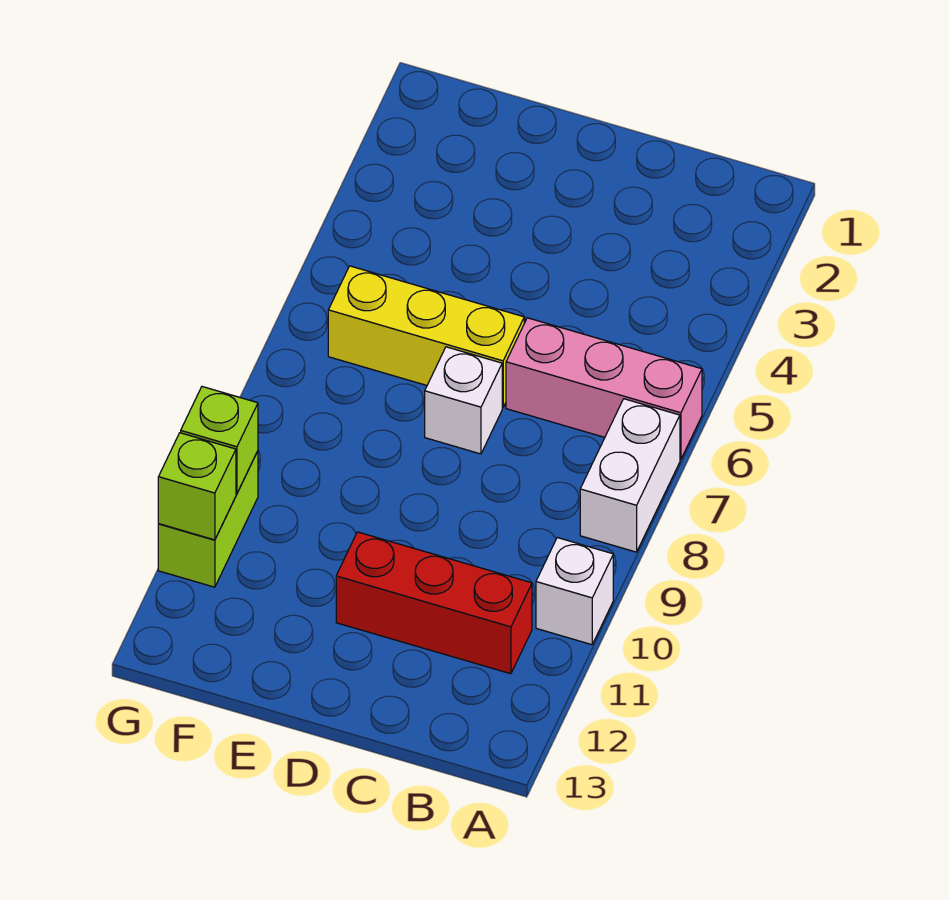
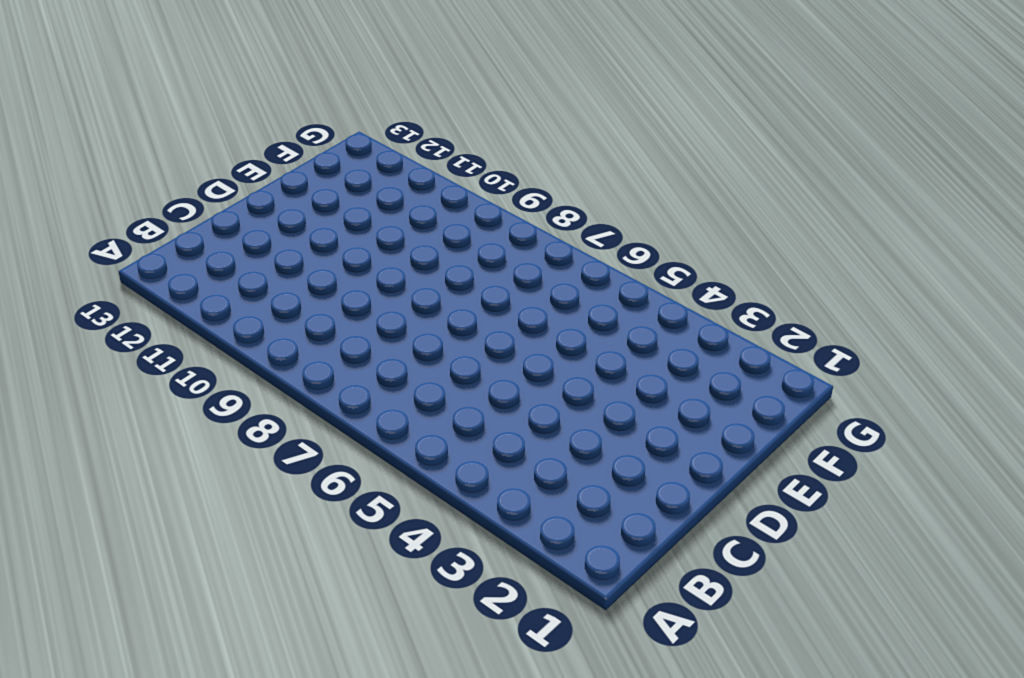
none -> pink 1x3 brick [506,318,702,460]
none -> white 1x2 brick [580,399,680,552]

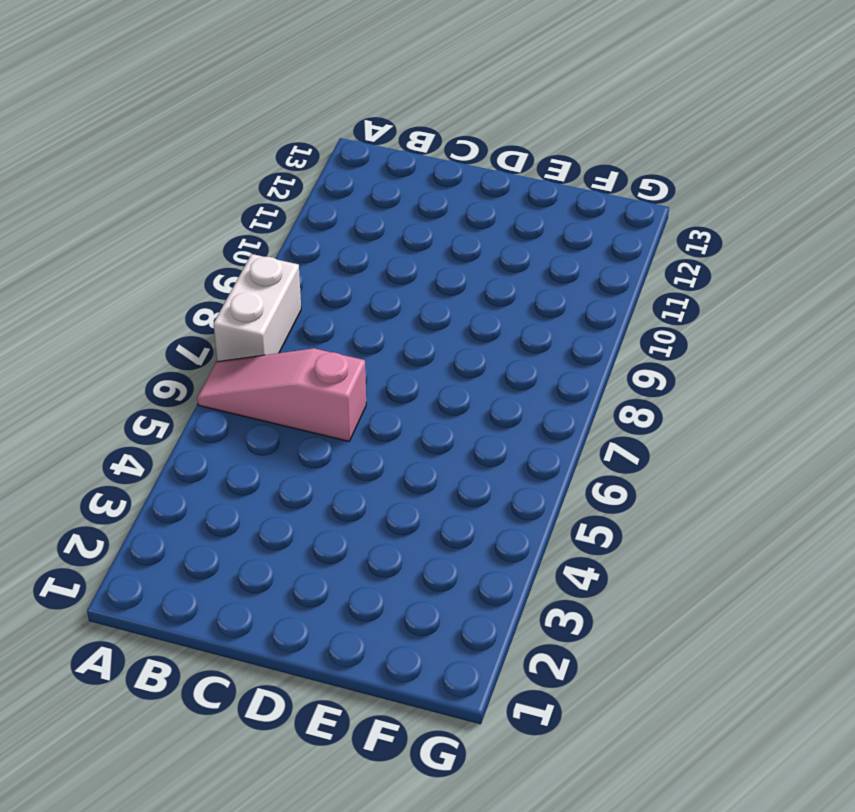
pink 1x3 slope [197,348,366,441] -> pink 1x3 brick [506,318,702,460]
none -> white 1x1 brick [536,538,613,645]
none -> red 1x3 brick [336,532,532,674]

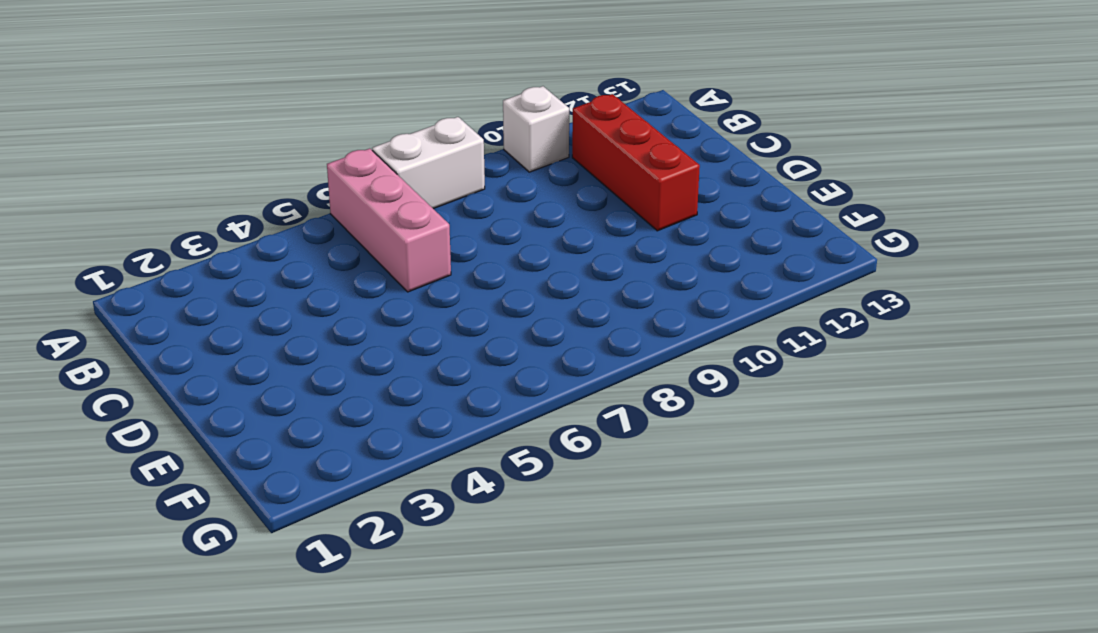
none -> yellow 1x3 brick [328,266,524,408]
none -> white 1x1 brick [425,347,502,454]

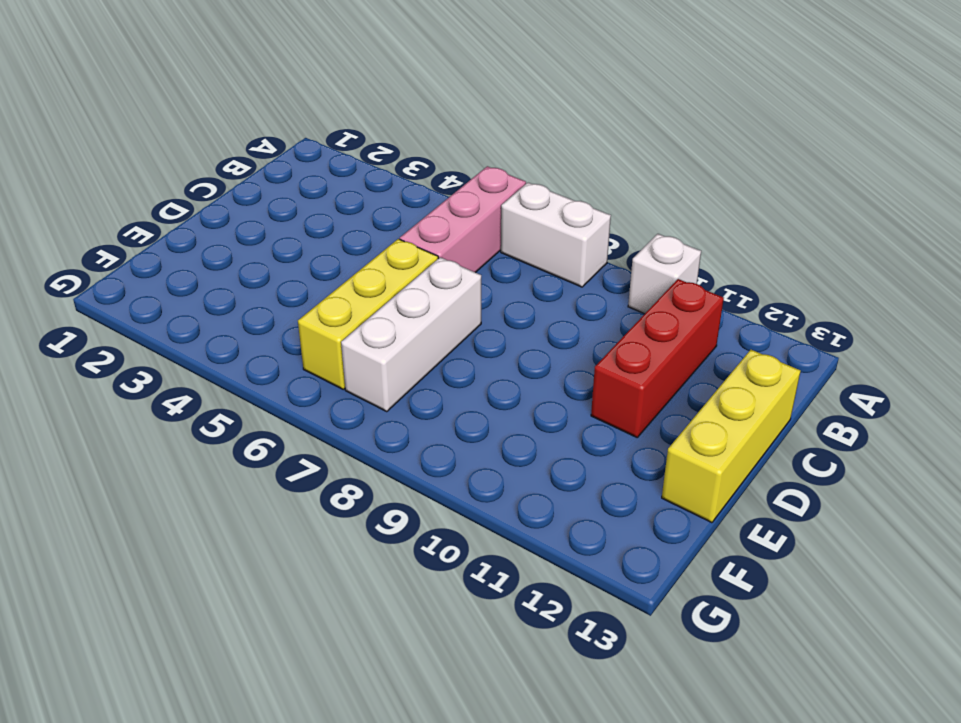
yellow 1x3 brick [662,350,801,523] -> none
white 1x3 brick [341,257,481,412] -> white 1x1 brick [425,347,502,454]
none -> lime 1x2 brick [158,451,258,587]
none -> lime 1x1 brick [181,387,258,494]

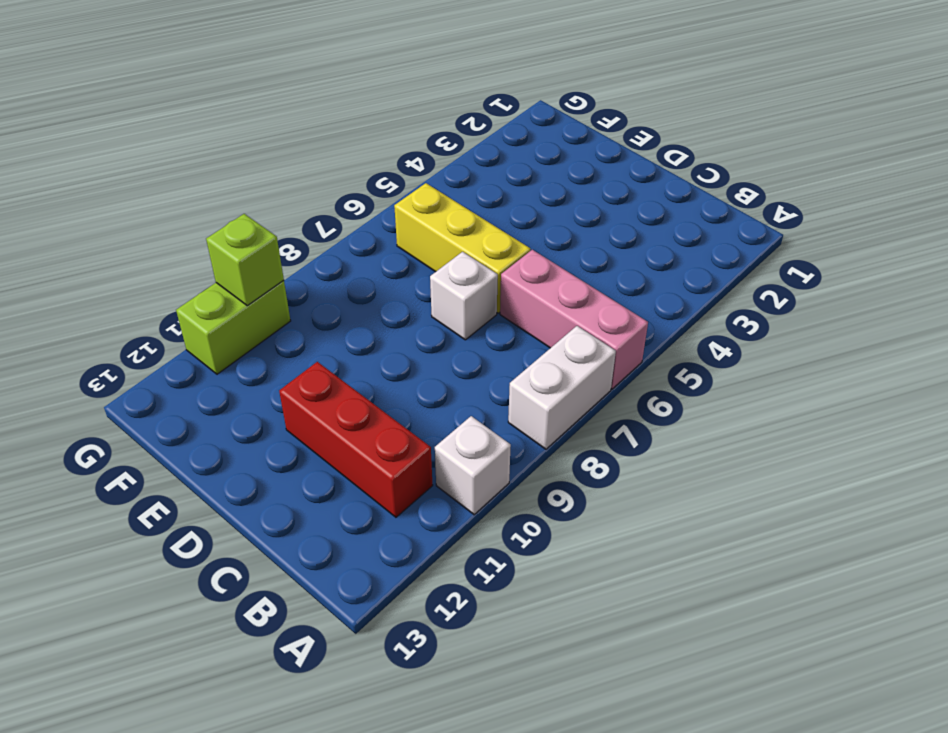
none -> lime 1x1 brick [158,433,236,540]

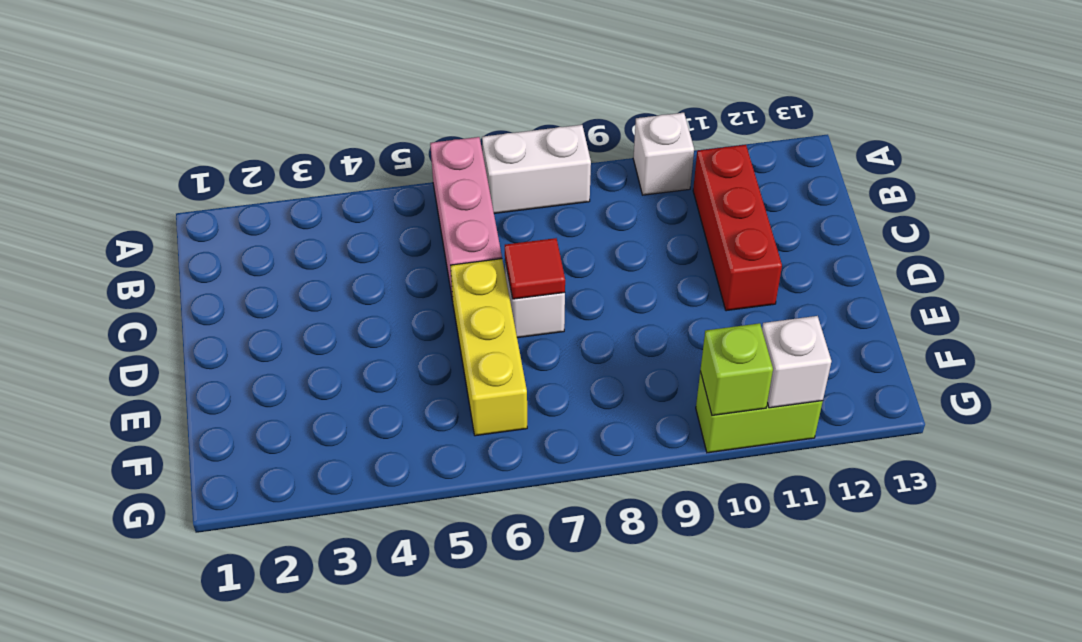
red 1x1 tile [505,238,565,299] -> none
white 1x1 brick [762,316,832,408] -> lime 1x1 brick [158,433,236,540]

